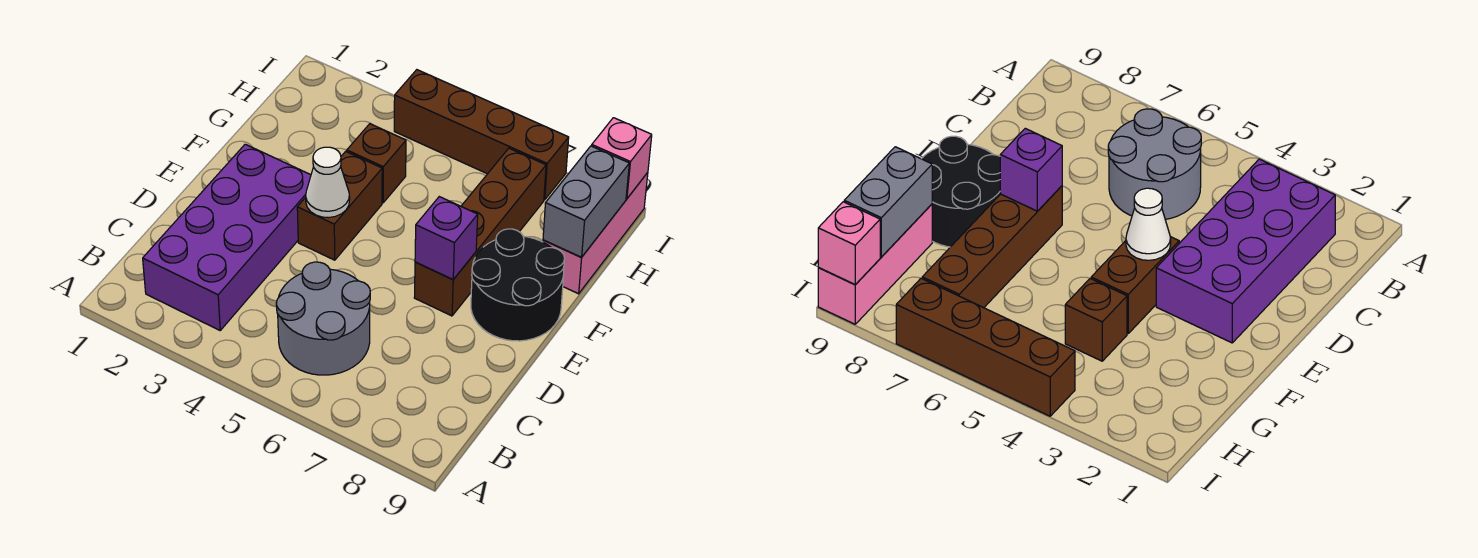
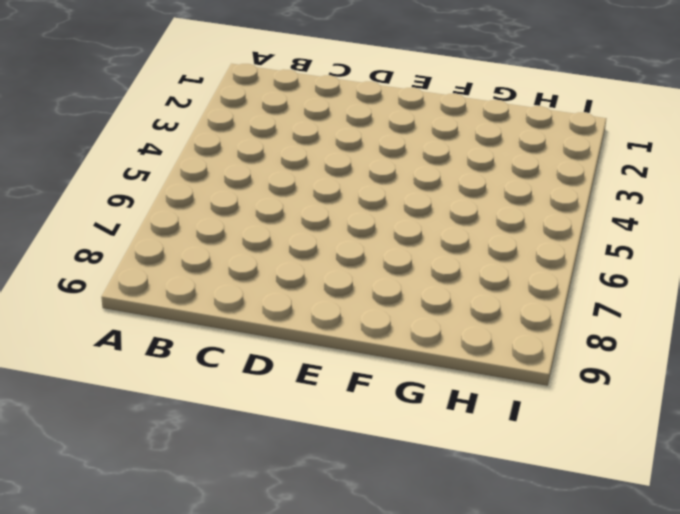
none -> purple 2x4 brick [143,144,311,330]
none -> grey 2x2 round brick [276,262,370,375]
none -> brown 1x2 brick [297,151,382,260]

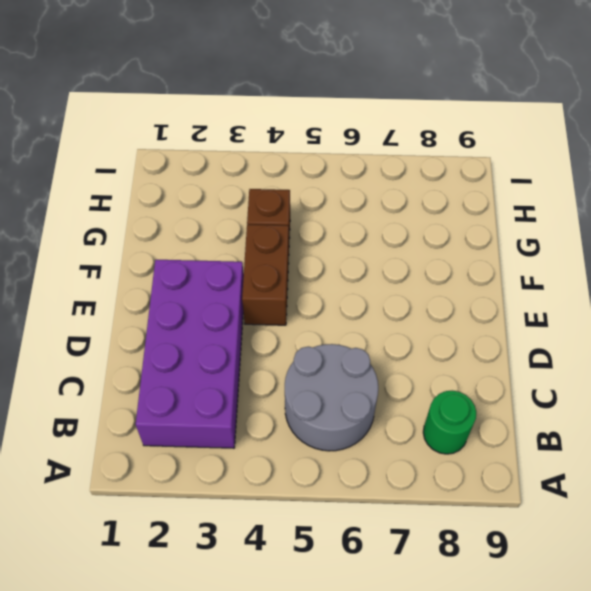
green 1x1 round brick [423,391,476,454] -> none
none -> brown 1x4 brick [414,148,546,316]
none -> black 2x2 round brick [471,229,565,341]
none -> pink 1x3 brick [543,172,648,294]

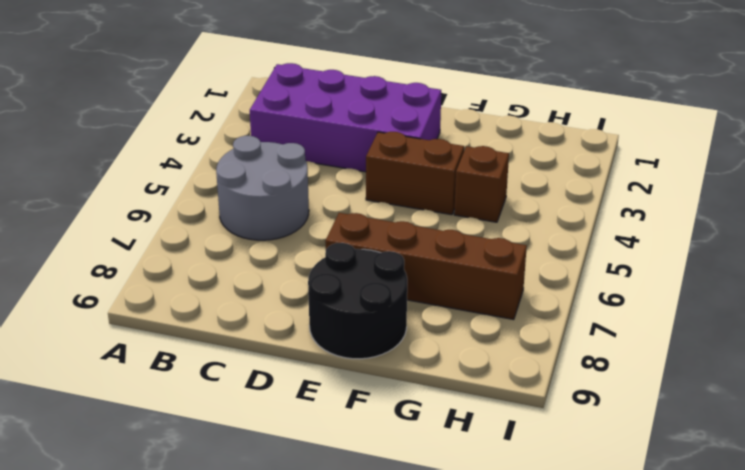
none -> pink 1x3 brick [543,172,648,294]
none -> brown 1x4 brick [394,70,569,200]
none -> white 1x1 cone [306,147,350,218]

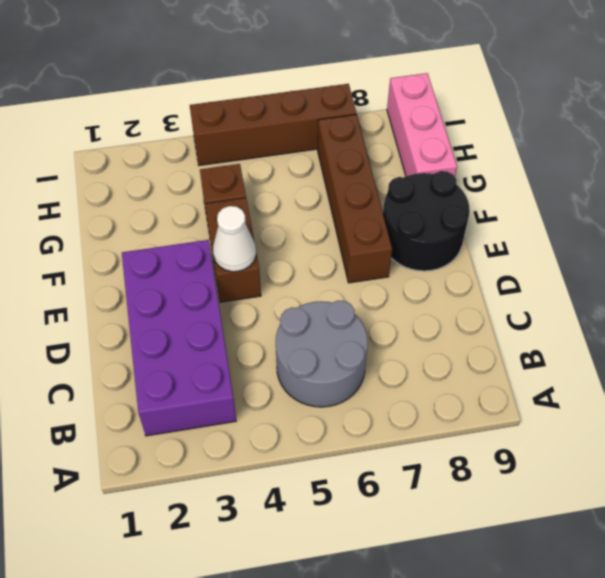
none -> purple 1x1 brick [415,197,478,280]
none -> grey 1x2 brick [543,146,629,257]
none -> pink 1x1 brick [592,118,652,199]

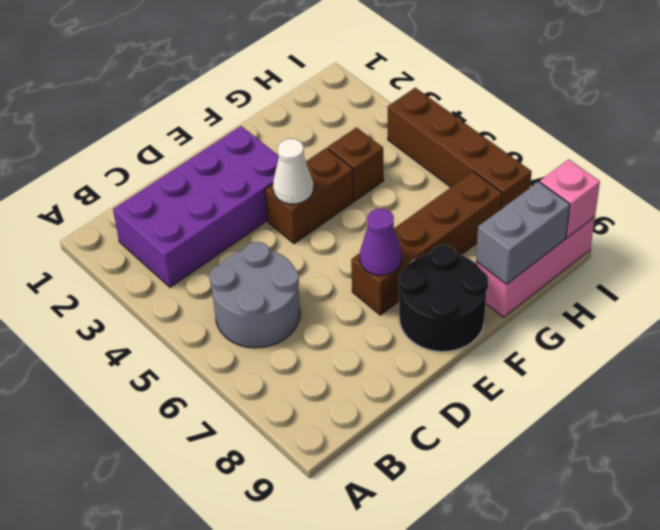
purple 1x1 cone [360,209,402,275] -> purple 1x1 brick [415,197,478,280]

